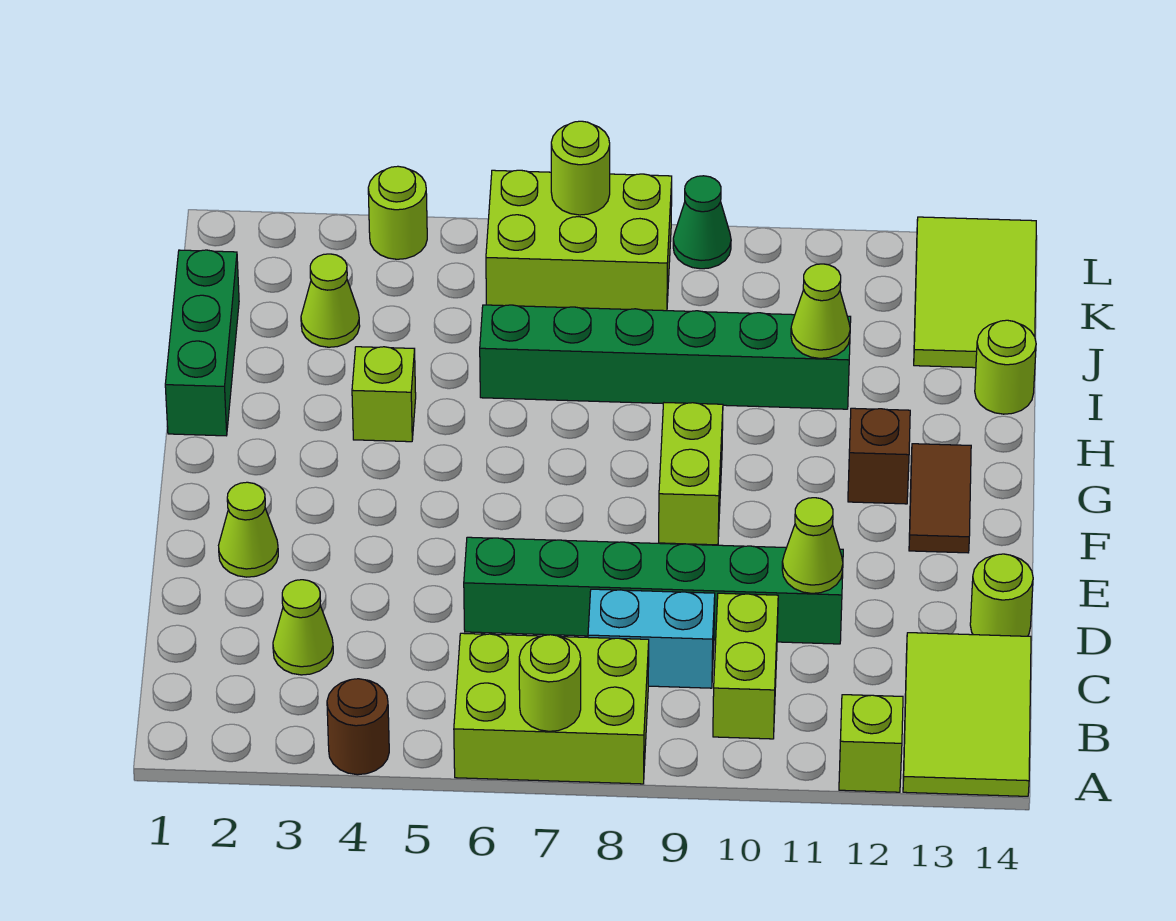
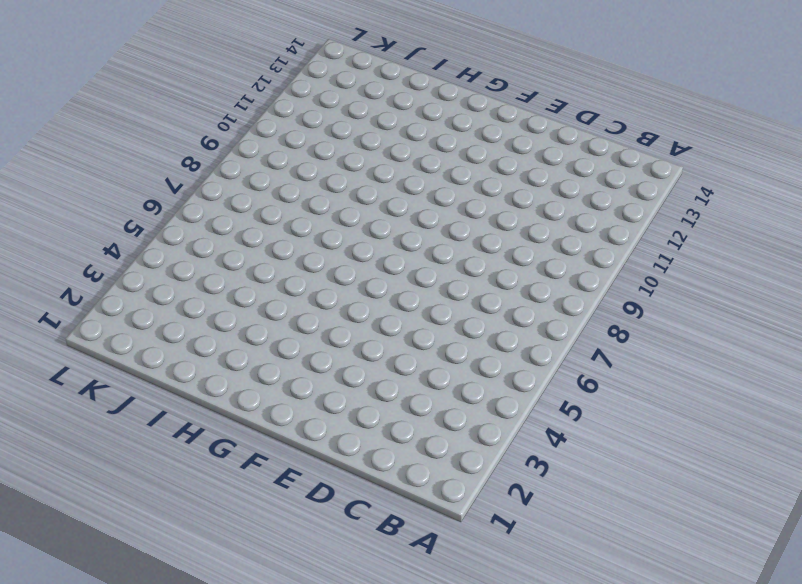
none -> brown 1x1 round brick [327,679,389,775]
none -> lime 2x3 brick [454,633,649,784]
none -> lime 1x1 brick [839,695,903,792]

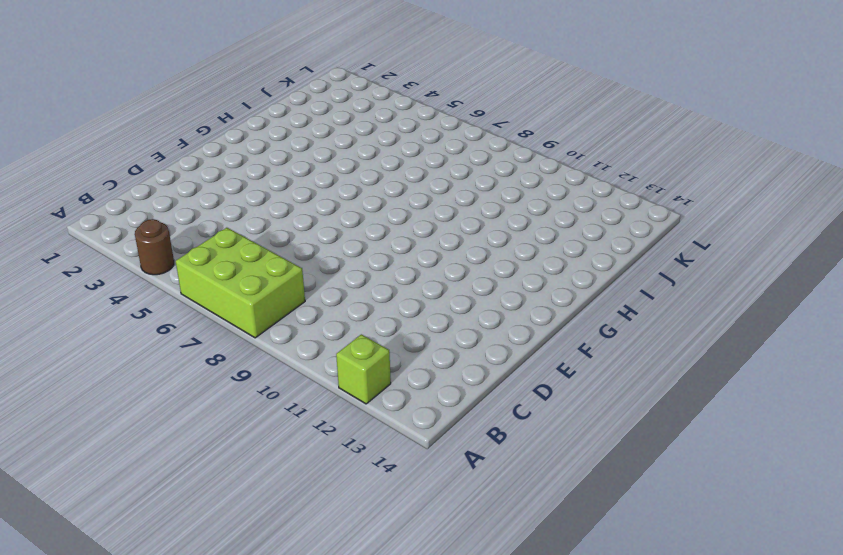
none -> lime 2x3 tile [903,633,1031,796]
none -> lime 1x2 brick [713,593,778,739]
none -> lime 1x1 cone [273,580,333,675]

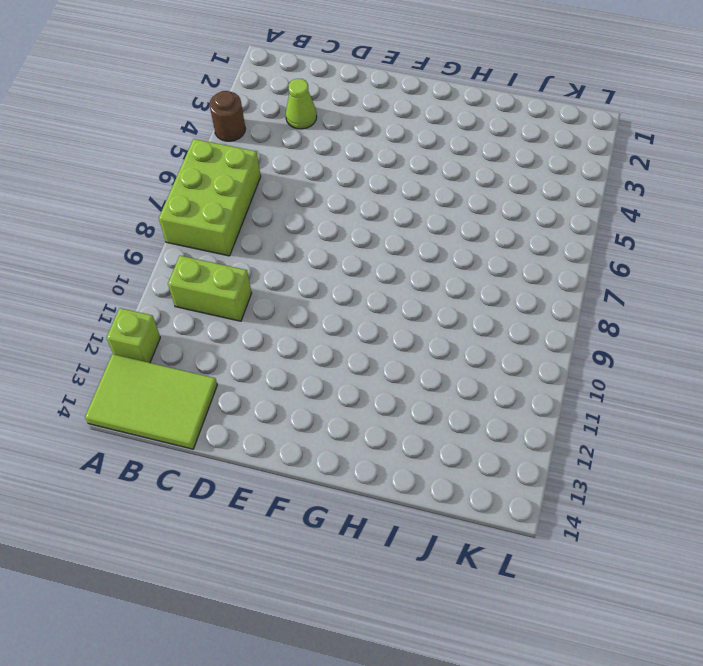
none -> cyan 1x2 brick [588,589,715,688]
none -> green 1x6 brick [464,537,843,644]
none -> lime 1x1 round brick [970,554,1033,636]

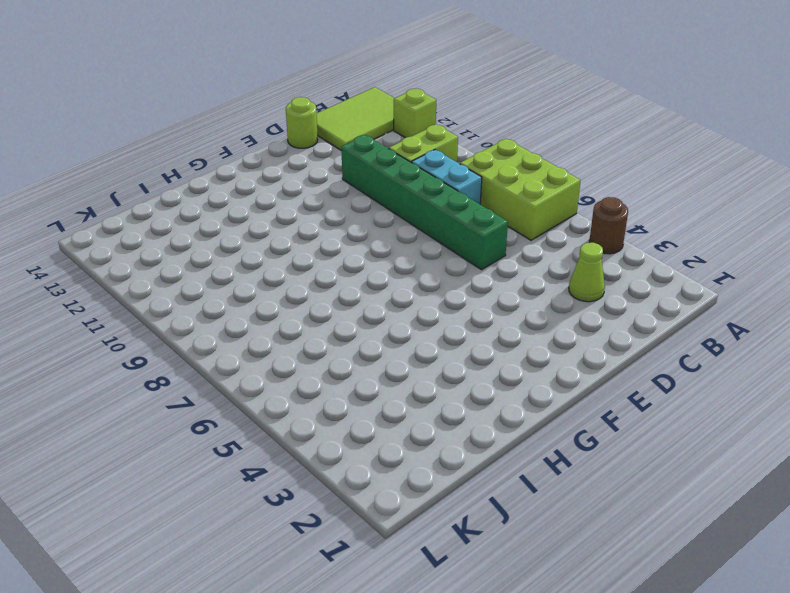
none -> lime 1x1 cone [219,482,278,577]
none -> lime 1x2 brick [659,403,723,545]
none -> brown 1x2 tile [909,444,971,553]

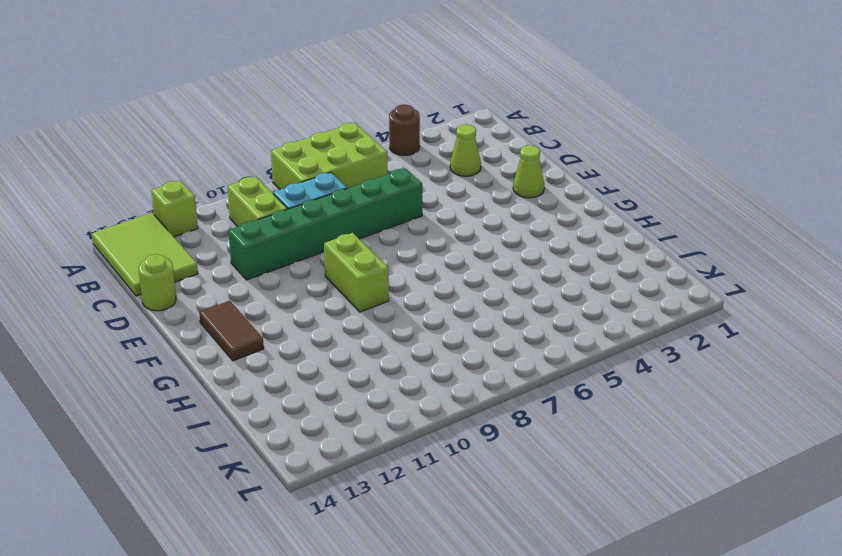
none -> brown 1x1 brick [848,408,910,504]
none -> green 1x3 brick [165,250,239,436]
none -> lime 1x1 brick [352,347,416,442]

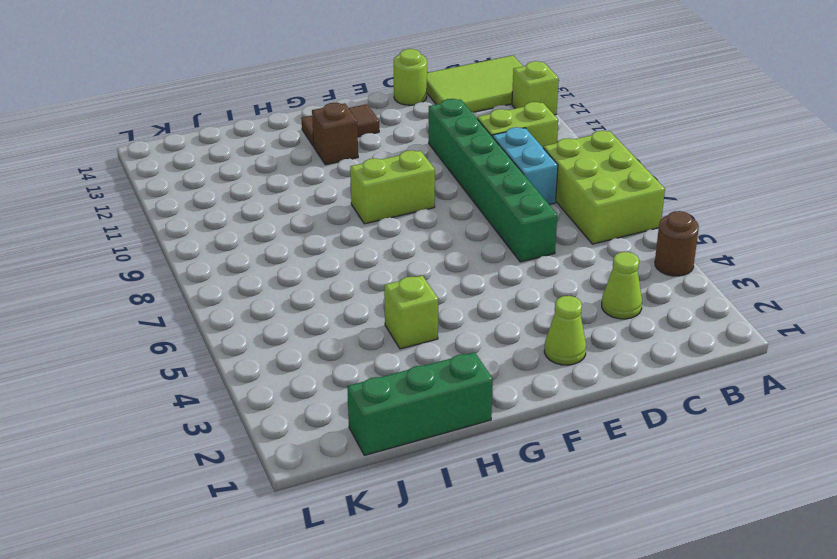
none -> green 1x6 brick [480,305,851,409]
none -> lime 1x1 round brick [975,320,1036,414]
none -> lime 1x1 cone [301,254,360,347]

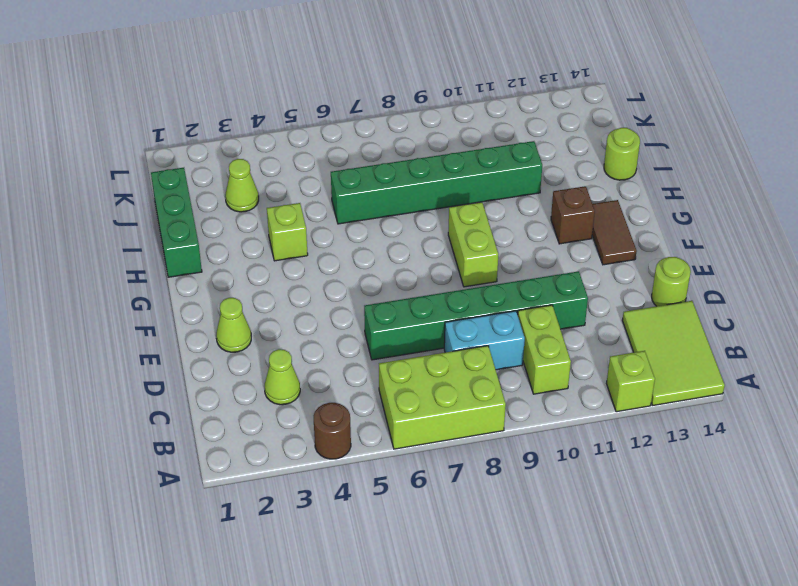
none -> lime 2x3 tile [914,217,1036,368]
none -> lime 2x3 brick [486,170,672,311]
none -> lime 1x1 round brick [368,166,427,259]

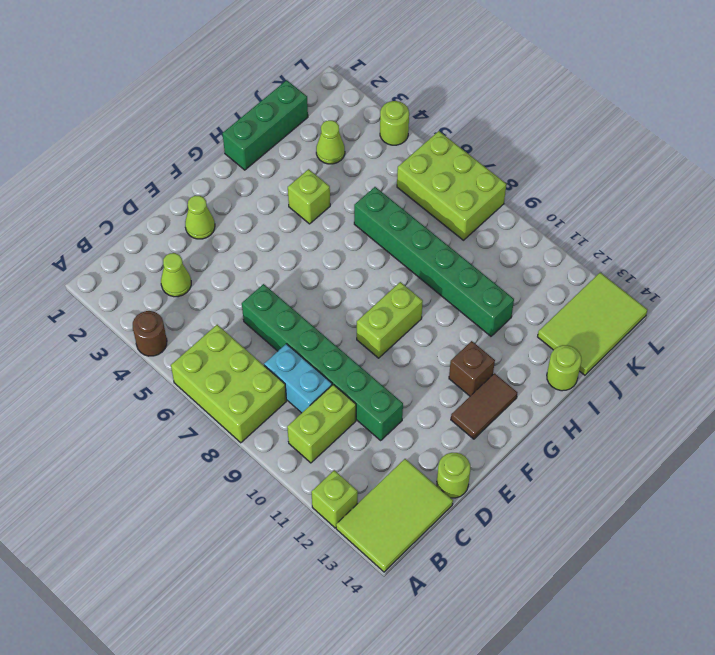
none -> green 1x1 cone [673,176,731,269]
none -> lime 1x1 round brick [519,635,581,731]
none -> lime 1x1 cone [782,498,843,593]

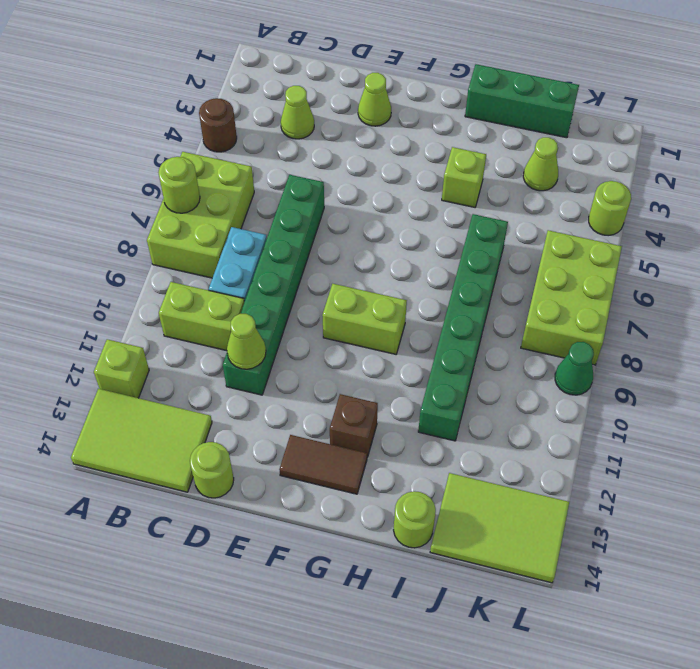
none -> lime 1x1 cone [791,264,850,358]
none -> lime 1x1 round brick [551,121,610,215]

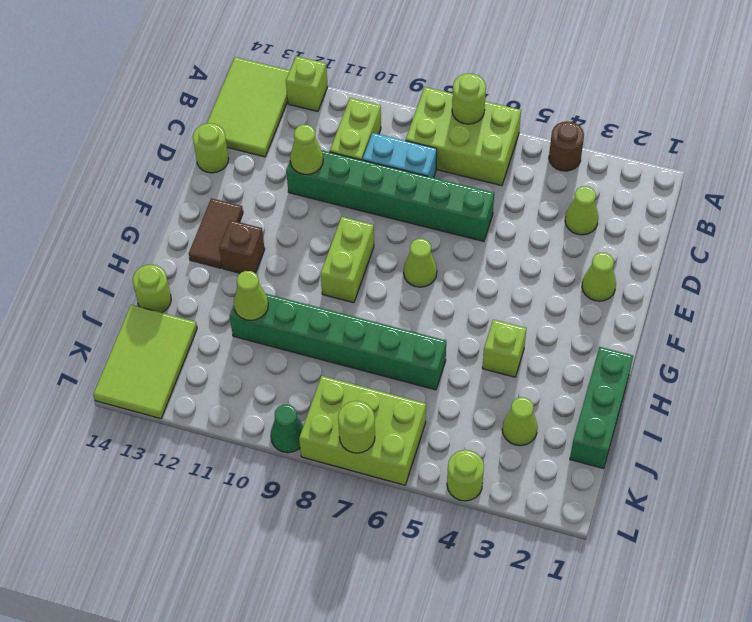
lime 1x1 cone [404,239,437,287] -> none

